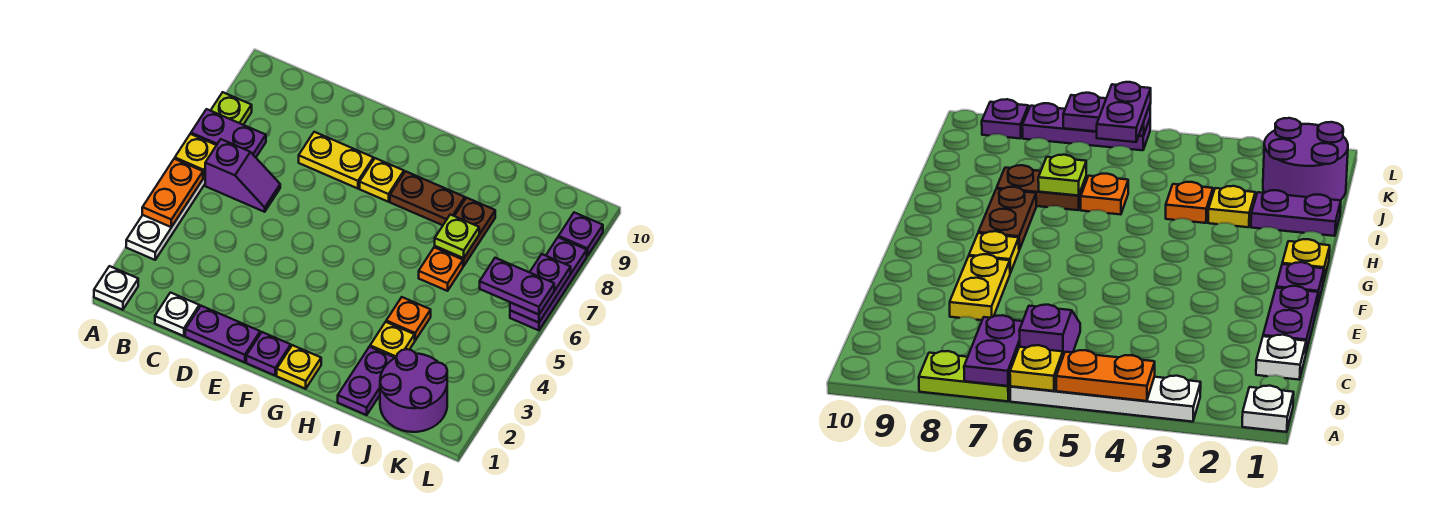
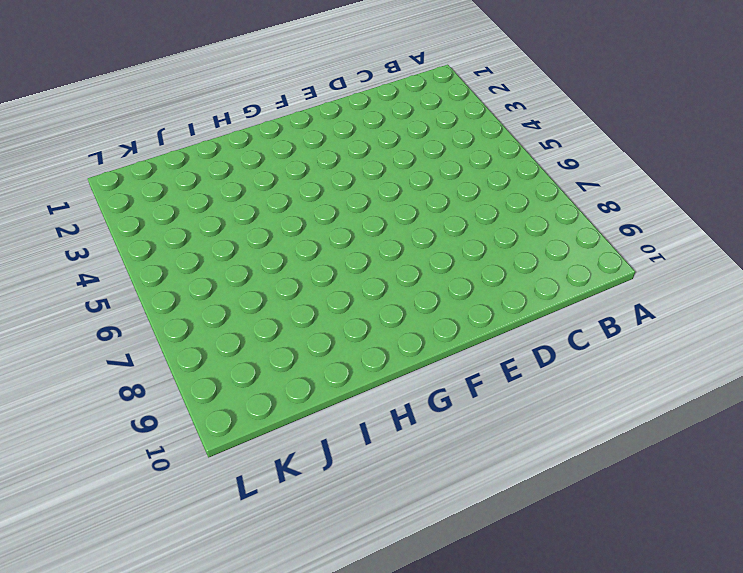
none -> white 1x1 plate [94,266,138,310]
none -> white 1x4 plate [126,177,205,260]
none -> lime 1x2 plate [211,92,252,125]

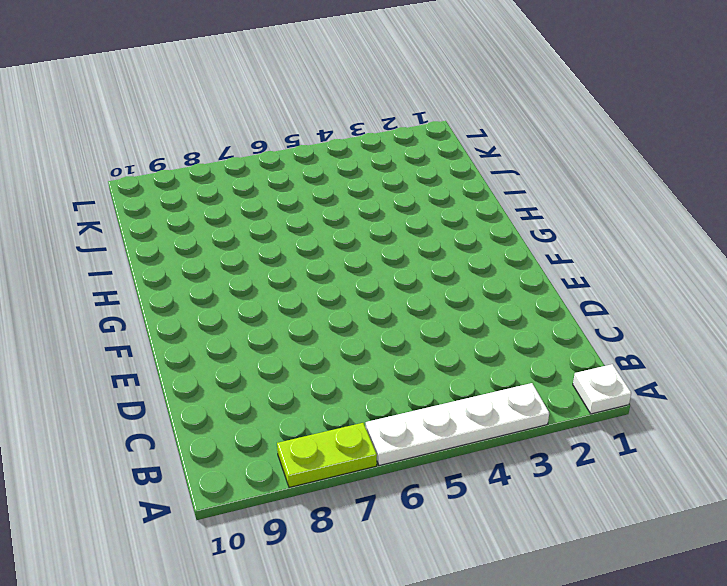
none -> purple 1x2 slope [205,139,280,212]
none -> white 1x1 plate [155,293,199,336]
none -> purple 1x2 plate [185,306,260,362]

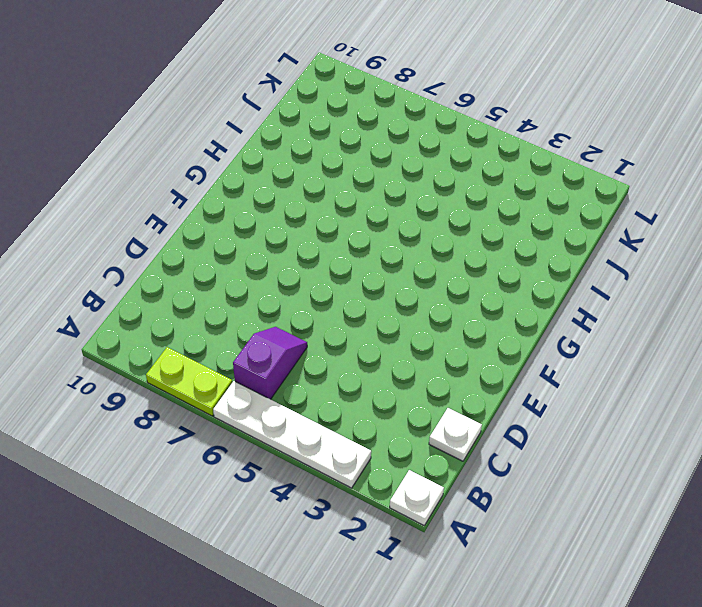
none -> purple 1x2 plate [185,306,260,362]
none -> yellow 1x2 plate [299,132,373,189]
none -> purple 1x1 plate [246,332,291,375]

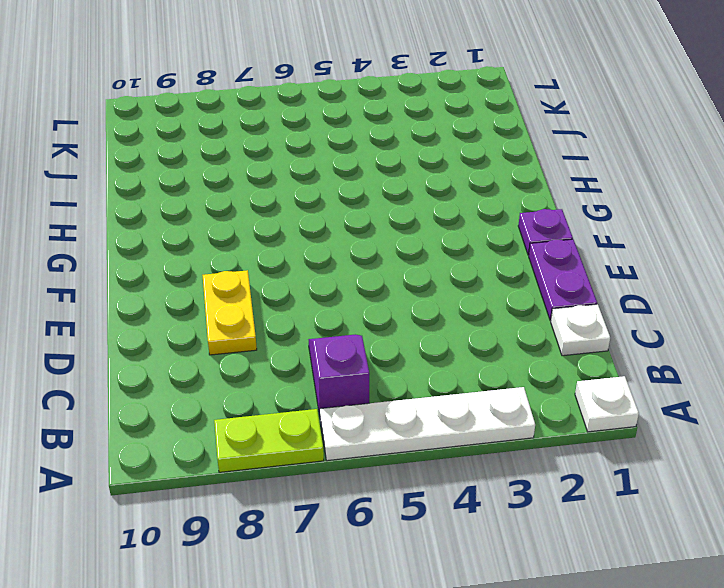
none -> yellow 1x1 plate [360,158,404,202]
none -> yellow 1x1 plate [277,345,321,389]
none -> brown 1x2 plate [390,171,465,225]

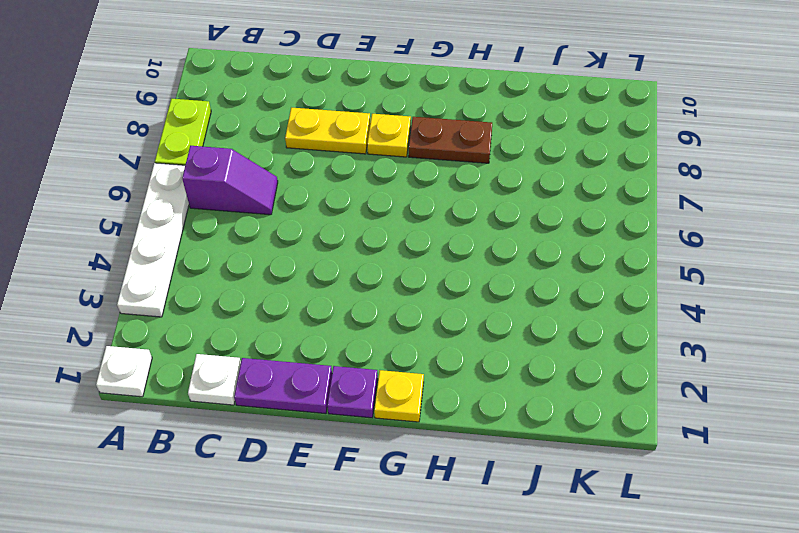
none -> purple 1x2 plate [338,347,395,415]
none -> yellow 1x1 plate [370,322,415,358]
none -> orange 1x1 plate [386,297,431,340]

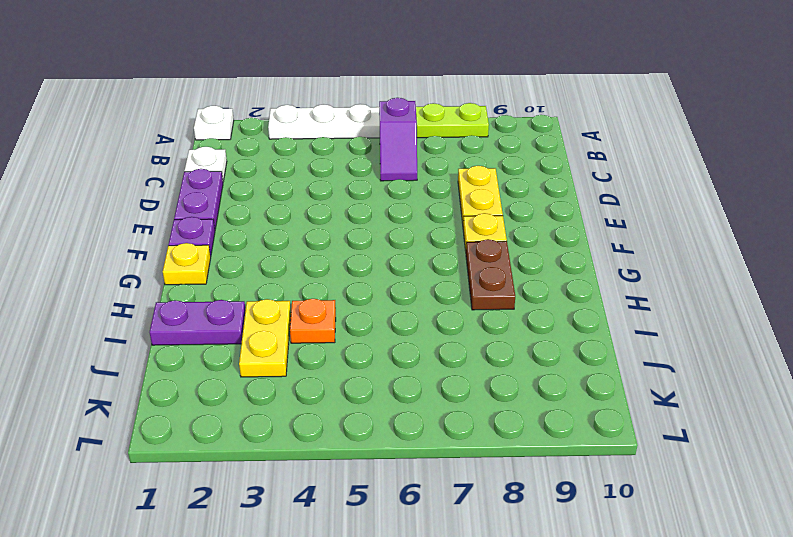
yellow 1x2 plate [239,299,291,377] -> yellow 1x1 plate [370,322,415,358]
none -> orange 1x1 plate [419,247,463,291]
none -> brown 1x2 plate [435,198,495,266]
none -> purple 2x2 round brick [380,349,447,432]

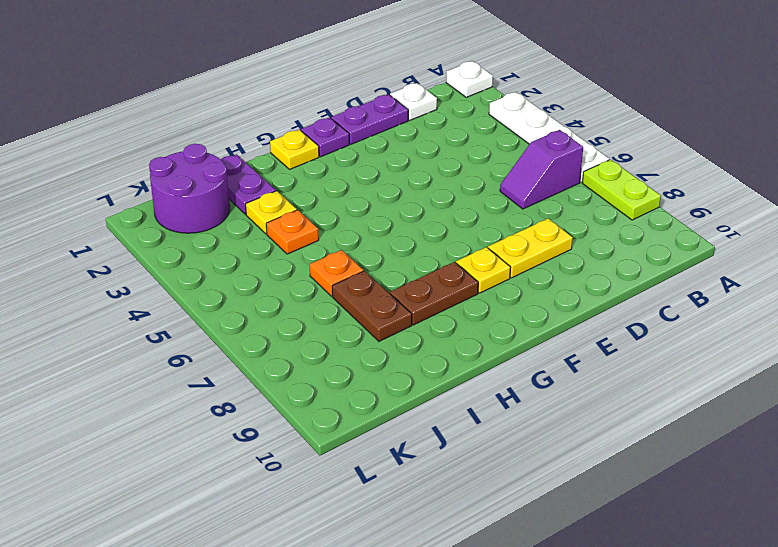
none -> purple 1x3 plate [510,237,587,330]
none -> purple 1x1 plate [559,212,603,256]
none -> orange 1x2 plate [142,159,203,227]

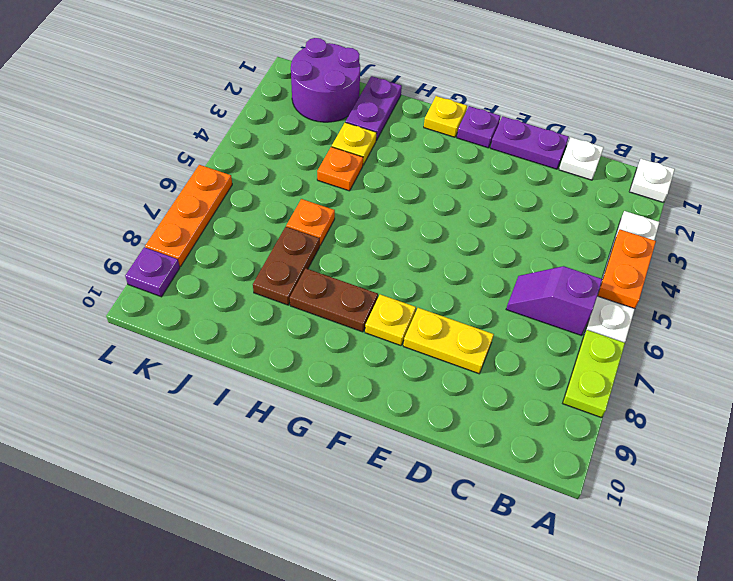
orange 1x3 plate [145,165,232,266] -> purple 1x3 plate [510,237,587,330]
none -> yellow 1x1 plate [175,134,216,177]
none -> purple 1x2 plate [191,109,266,157]
none -> lime 1x1 plate [435,215,479,258]

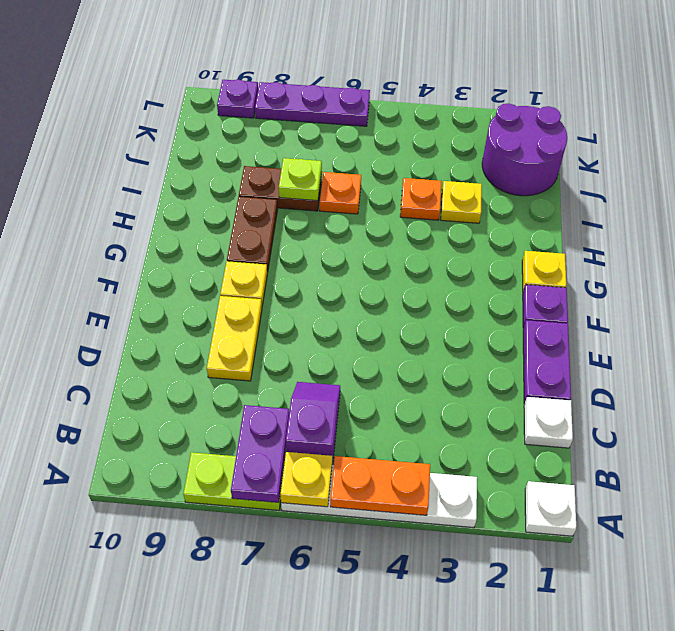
none -> purple 1x2 plate [338,347,395,415]
none -> purple 1x2 plate [510,254,571,323]
none -> purple 1x2 plate [480,258,554,315]

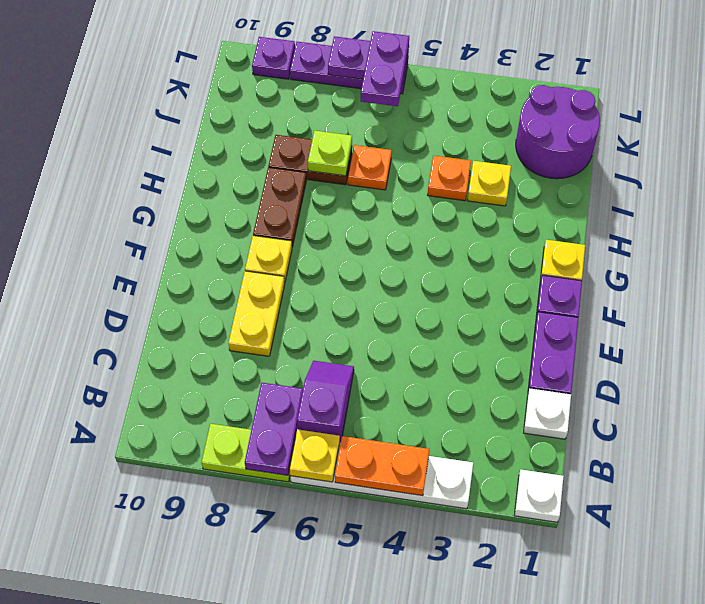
none -> purple 1x2 plate [338,347,395,415]

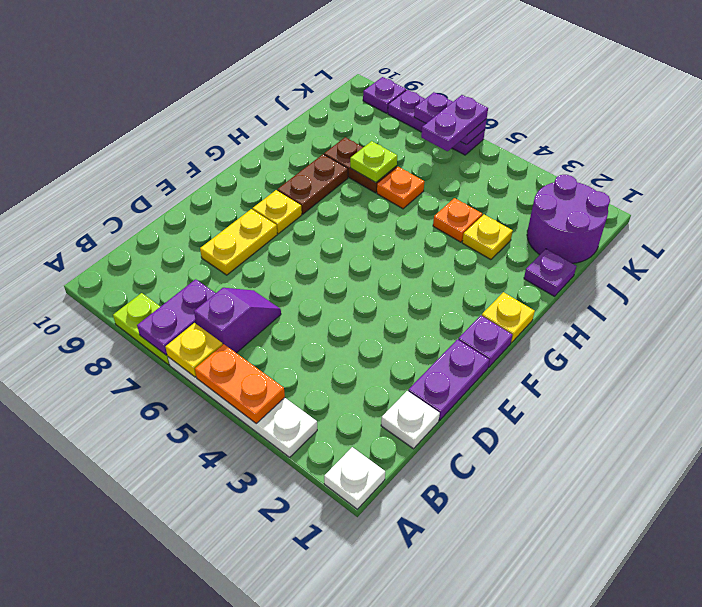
purple 1x1 plate [524,249,577,296] -> purple 1x2 plate [338,347,395,415]

